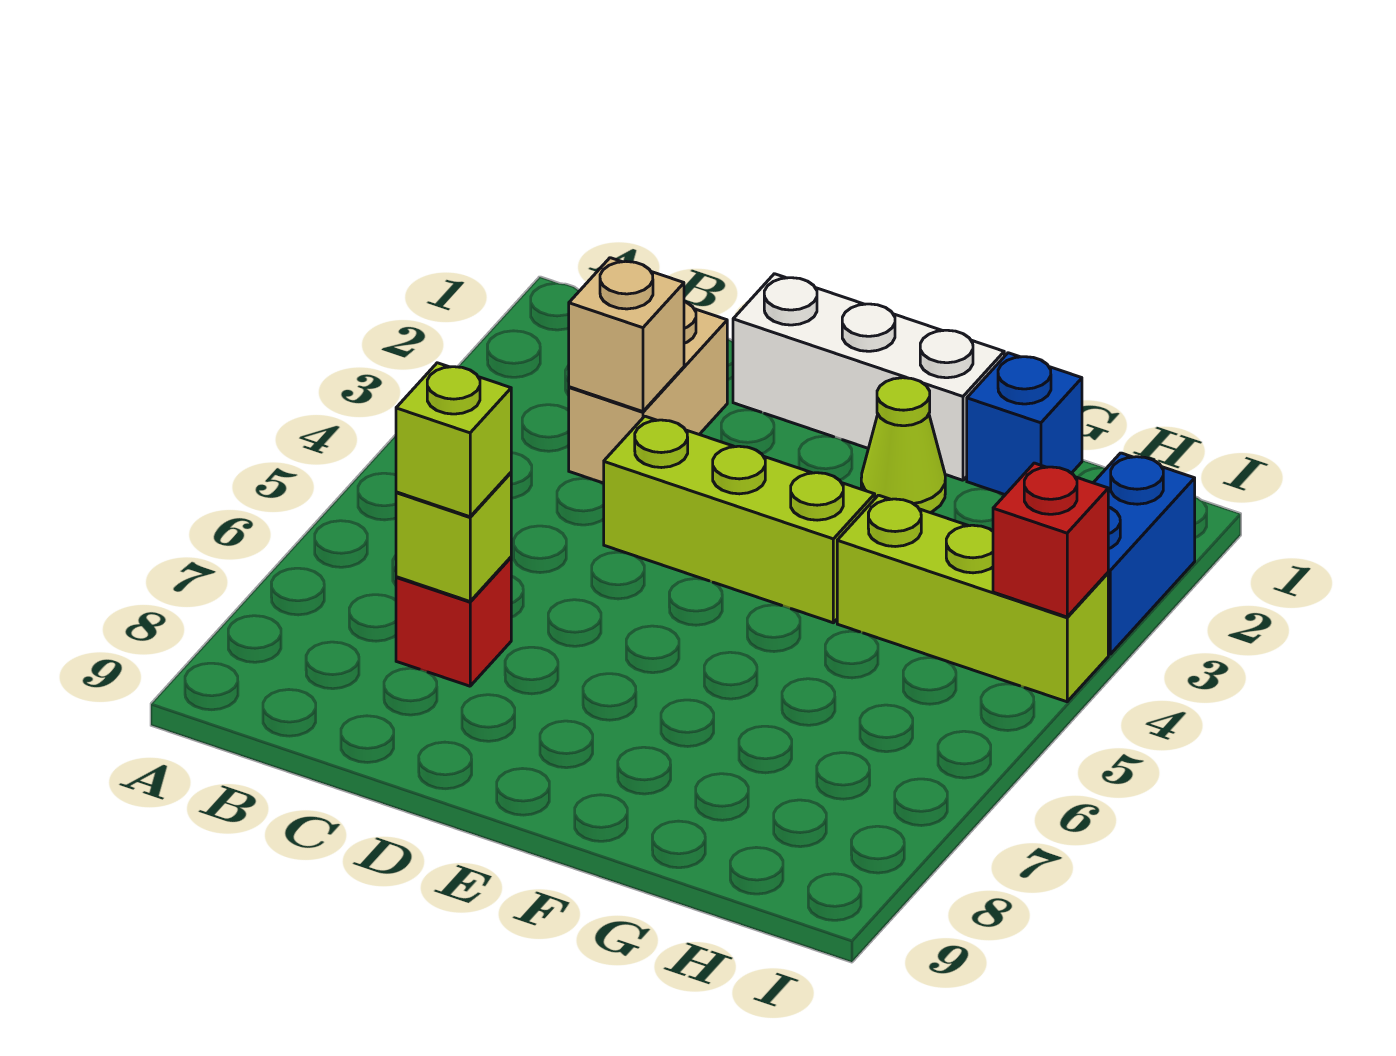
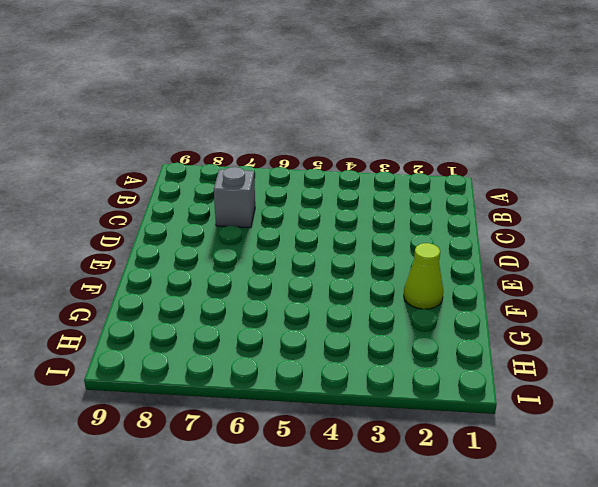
grey 1x1 brick [214,167,255,228] -> red 1x1 brick [396,557,511,686]
none -> tan 1x2 brick [569,302,727,483]
none -> white 1x3 brick [733,274,1004,480]
none -> lime 1x3 brick [604,416,875,623]

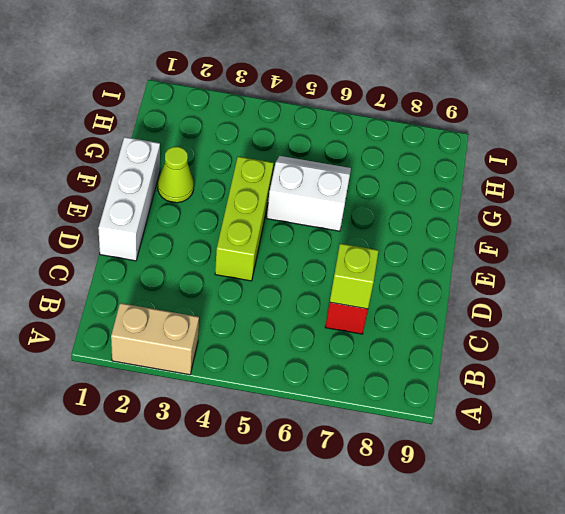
tan 1x2 brick [111,303,199,375] -> tan 1x2 brick moved to [569,302,727,483]
white 2x2 slope [267,156,351,231] -> none
none -> blue 1x1 brick [967,353,1082,495]
none -> lime 1x3 brick [837,495,1108,702]
none -> blue 1x2 brick [1094,453,1195,654]

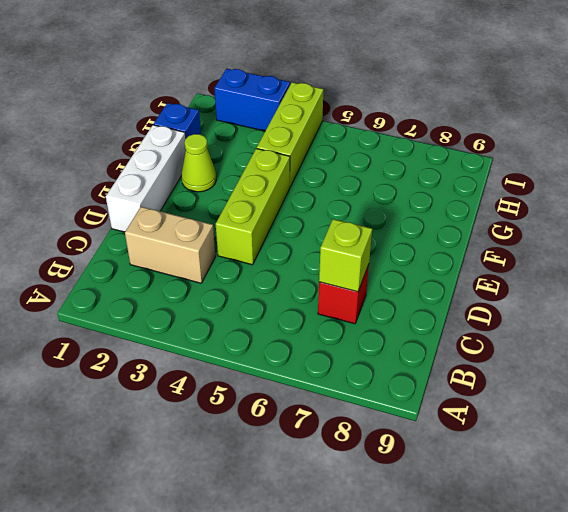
none -> tan 1x1 brick [569,258,684,412]
none -> red 1x1 brick [993,463,1108,617]
none -> lime 1x1 brick [396,363,511,517]

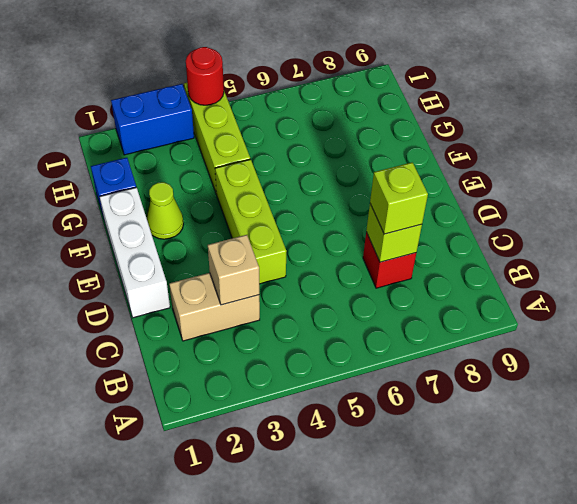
red 1x1 round brick [186,47,224,105] -> red 1x1 brick [993,463,1108,617]

